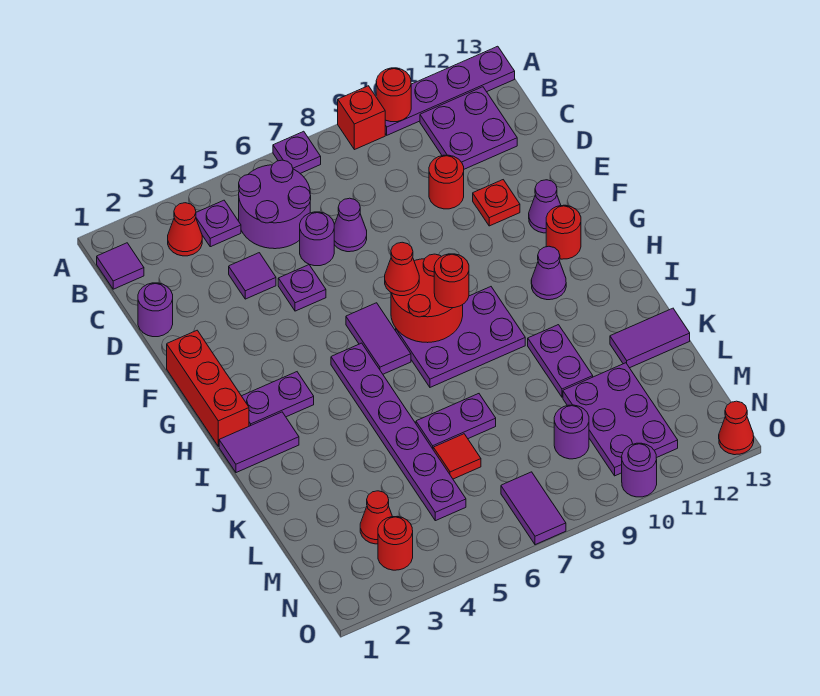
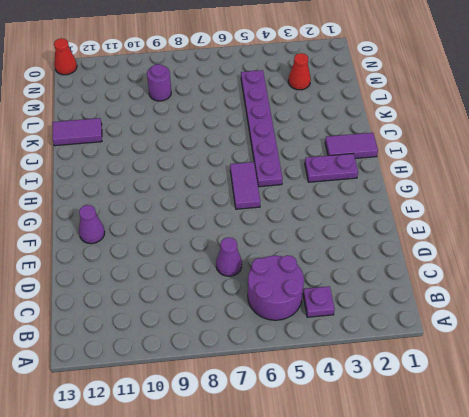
none -> purple 1x1 plate [273,131,321,173]
none -> red 1x1 brick [338,86,385,150]
none -> purple 1x4 plate [385,46,515,135]
none -> purple 1x1 tile [97,243,144,289]

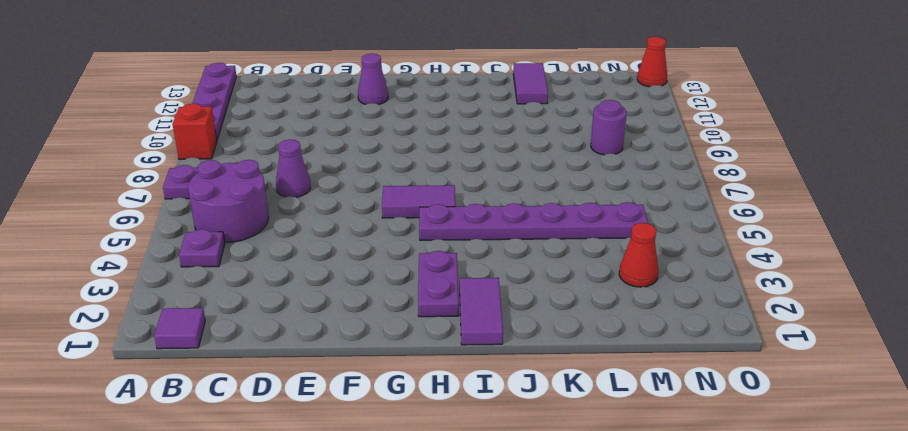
none -> red 1x1 cone [168,203,202,256]
none -> purple 2x2 plate [420,87,517,169]
none -> purple 1x1 round brick [138,283,173,337]
none -> purple 1x1 tile [229,253,276,299]

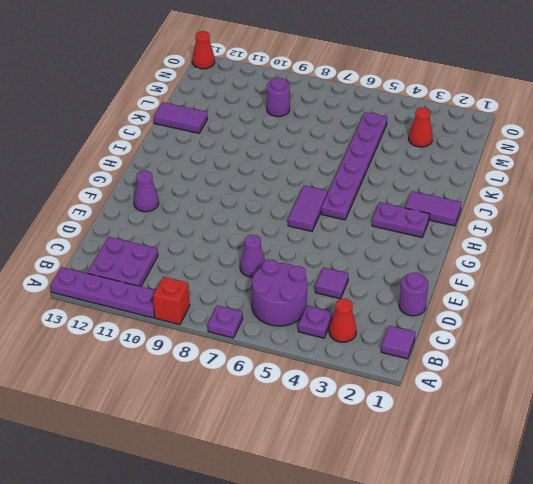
none -> purple 1x1 round brick [300,212,334,266]
none -> red 1x1 round brick [429,155,464,209]
none -> purple 1x1 plate [278,265,326,311]
none -> red 1x1 plate [473,180,520,226]

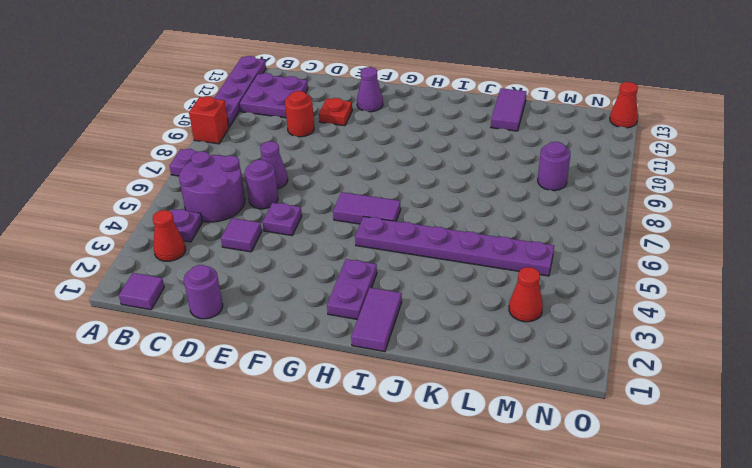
none -> red 1x3 brick [167,330,249,446]
none -> red 1x1 round brick [546,205,581,259]
none -> purple 2x3 plate [396,287,525,387]
none -> purple 1x1 cone [531,246,566,300]

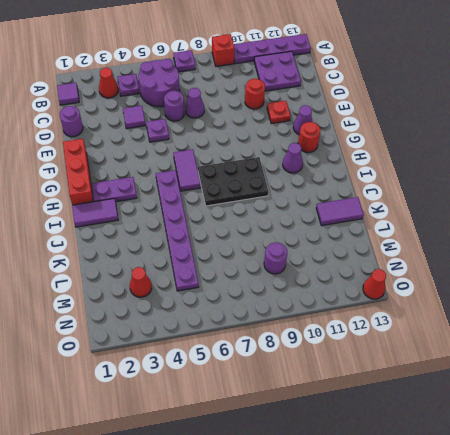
black 2x3 plate [198,157,268,206] -> purple 2x3 plate [396,287,525,387]
none -> purple 1x2 plate [528,325,593,397]
none -> purple 1x2 plate [416,394,496,449]
none -> red 1x1 tile [433,434,481,479]
none -> purple 2x3 plate [563,363,678,476]

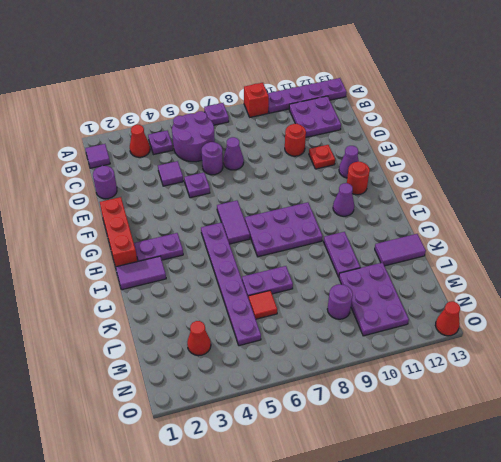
none -> red 1x1 round brick [378,516,413,570]
none -> purple 1x2 tile [501,472,566,545]
none -> purple 1x1 round brick [622,443,657,497]
none -> red 1x1 round brick [376,68,411,122]

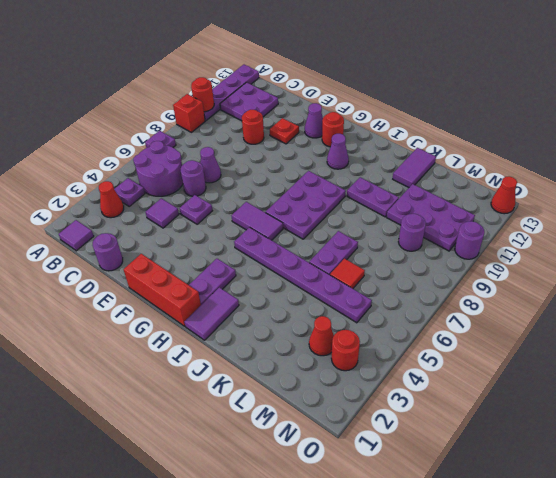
none -> purple 1x2 tile [501,472,566,545]
none -> red 2x2 round brick [391,254,463,343]
none -> red 1x1 cone [385,242,419,296]
none -> red 1x1 round brick [434,254,469,308]

